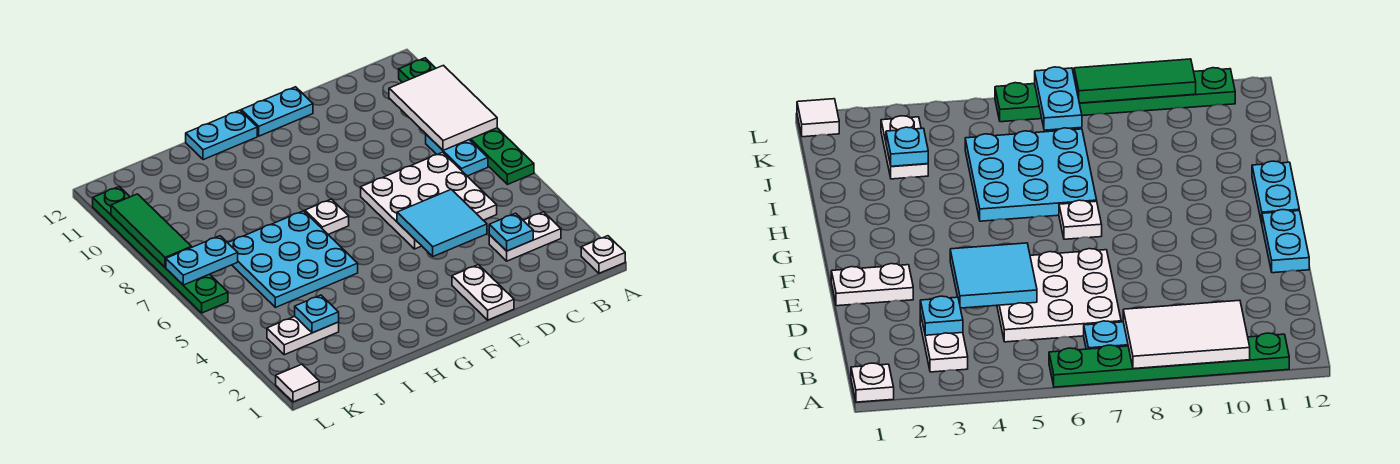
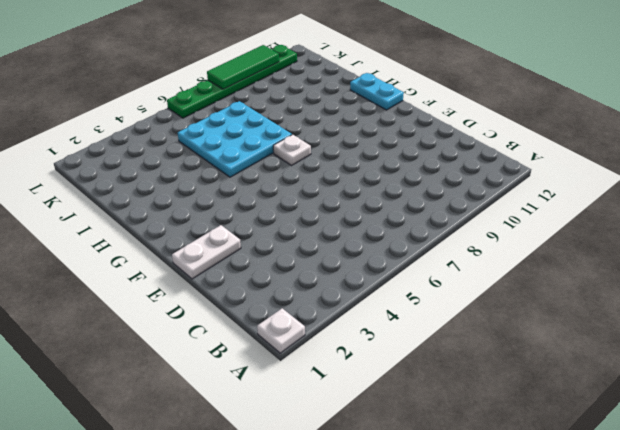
none -> green 1x6 plate [399,58,534,185]
none -> white 1x2 plate [489,212,561,261]
none -> cyan 1x2 plate [426,134,488,176]

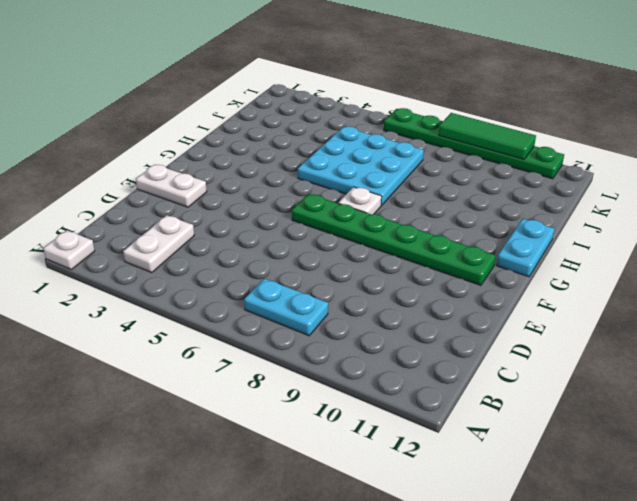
green 1x6 plate [292,194,496,285] -> green 1x6 plate moved to [399,58,534,185]
none -> white 3x3 plate [361,152,497,249]
none -> cyan 1x2 plate [241,87,313,136]
none -> white 1x2 plate [267,316,339,355]

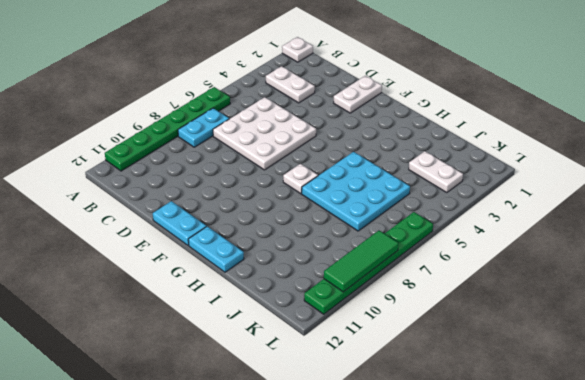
none -> white 1x1 tile [276,364,319,402]
none -> white 2x3 tile [389,65,497,150]
none -> cyan 1x1 plate [489,213,533,251]

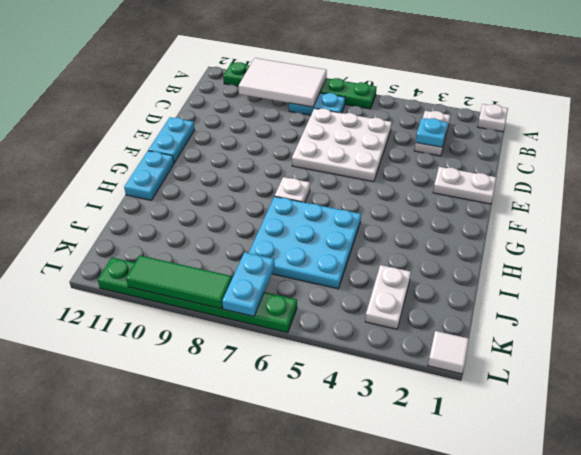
none -> cyan 2x2 tile [397,189,487,256]
none -> cyan 1x1 plate [295,295,339,333]

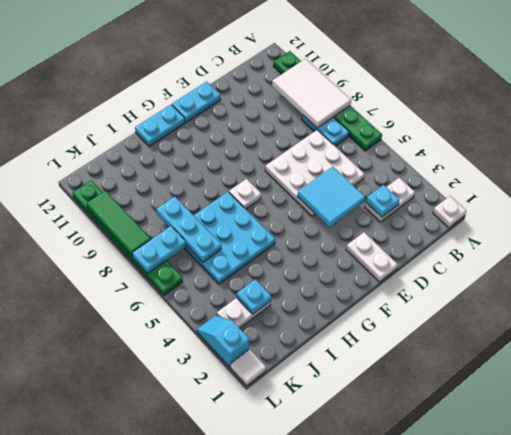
cyan 1x3 plate [156,196,222,262] -> none
cyan 1x2 slope [197,315,250,367] -> none

